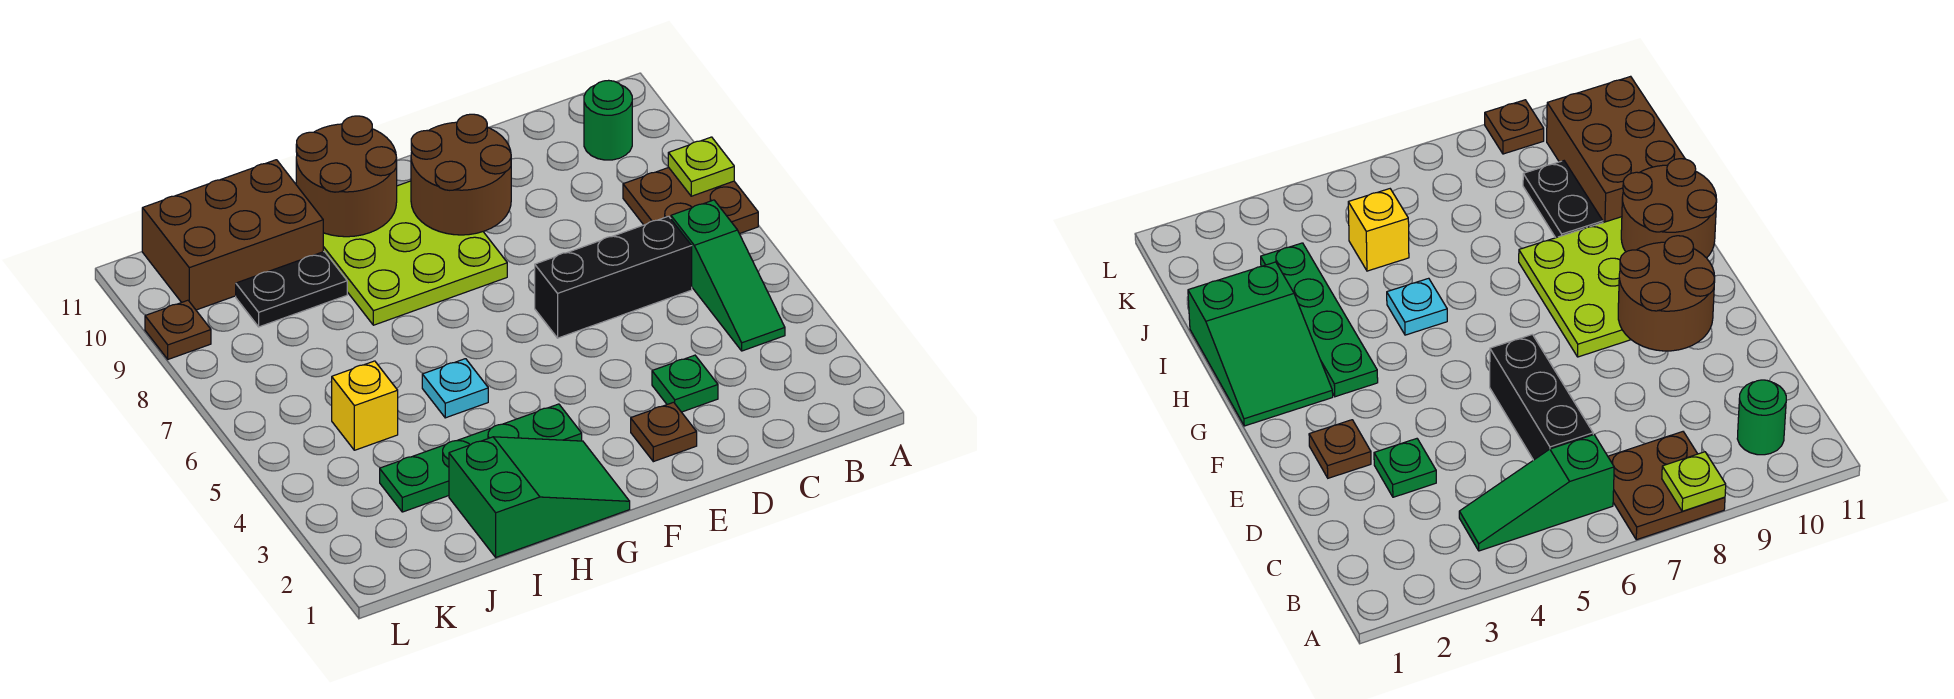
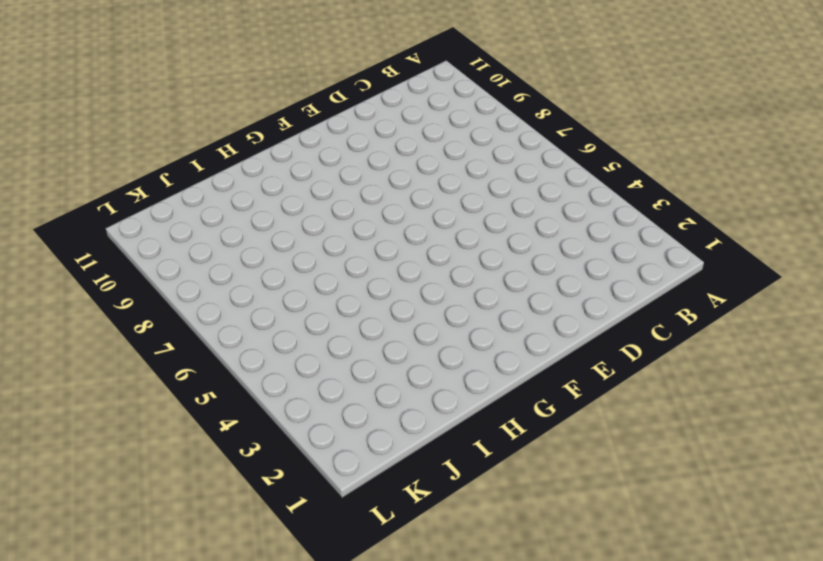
none -> brown 2x2 plate [623,168,758,234]
none -> green 1x3 slope [671,200,785,351]
none -> green 1x1 round brick [584,80,632,160]

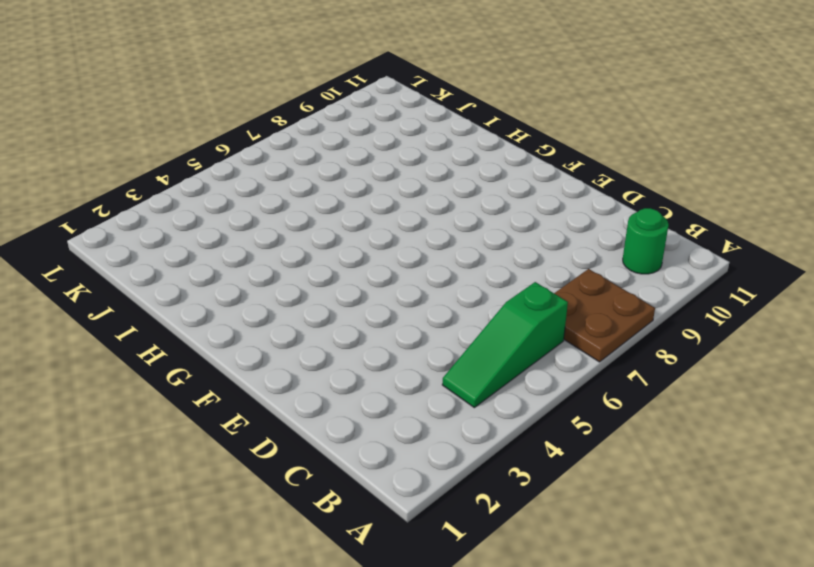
none -> black 1x3 brick [535,216,692,338]
none -> green 1x1 plate [652,355,718,412]
none -> brown 1x1 plate [631,402,697,462]

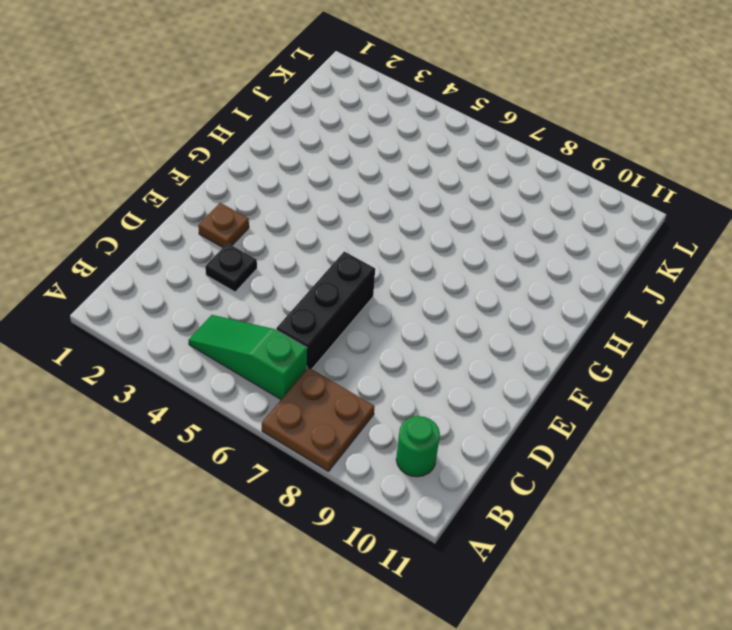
black 1x1 plate [205,243,257,292] -> green 1x1 plate [652,355,718,412]
none -> lime 3x3 plate [323,181,507,325]
none -> green 2x3 slope [449,437,630,557]
none -> green 1x4 plate [380,404,582,512]

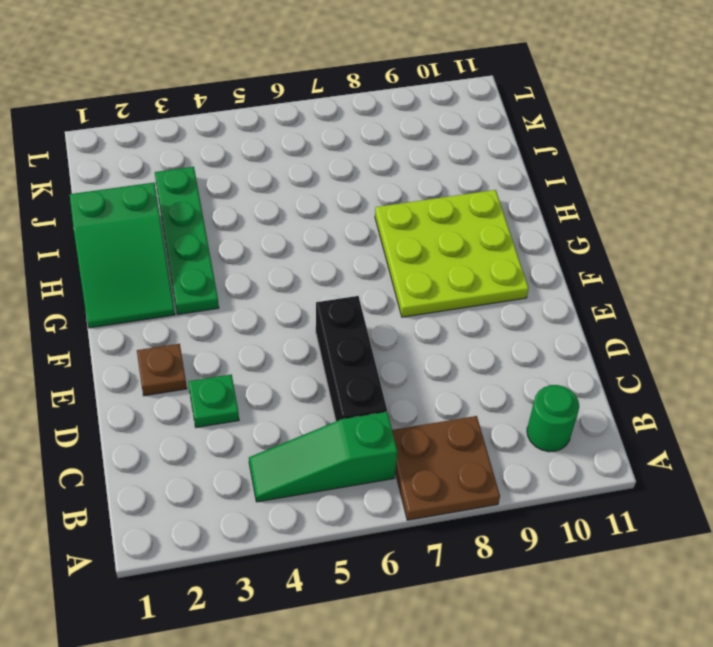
none -> cyan 1x1 plate [422,359,488,418]
none -> black 1x2 plate [236,252,347,327]
none -> brown 2x3 brick [142,160,323,310]

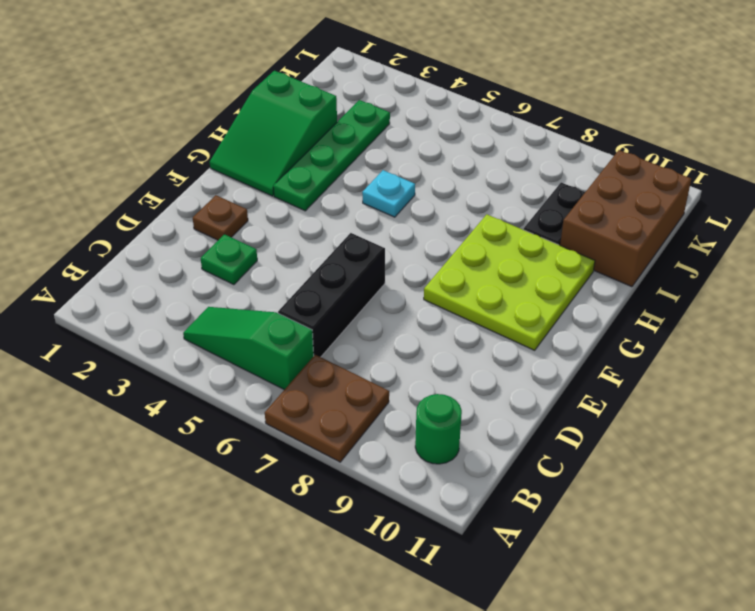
none -> yellow 1x1 brick [332,361,398,450]
none -> brown 1x1 plate [145,300,211,359]
none -> lime 1x1 plate [668,137,734,196]

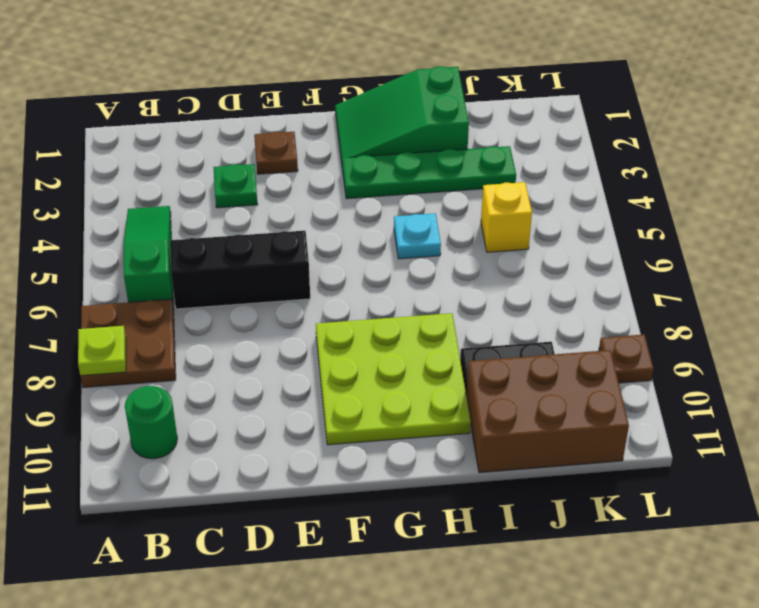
none -> brown 2x2 round brick [411,114,511,235]
none -> brown 2x2 round brick [296,116,397,237]

